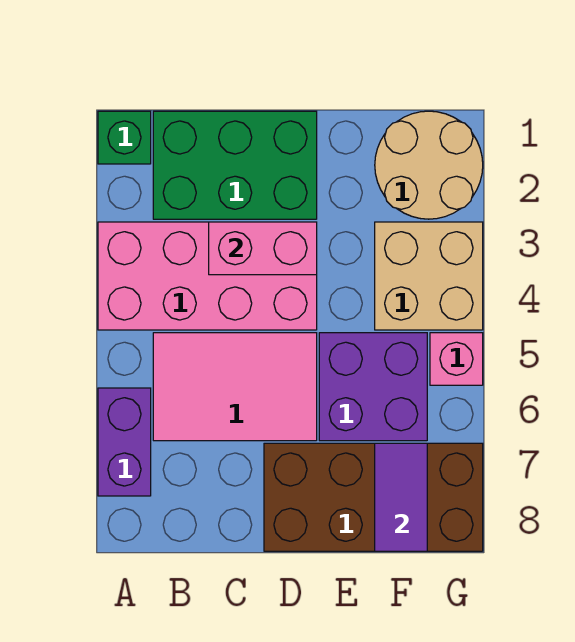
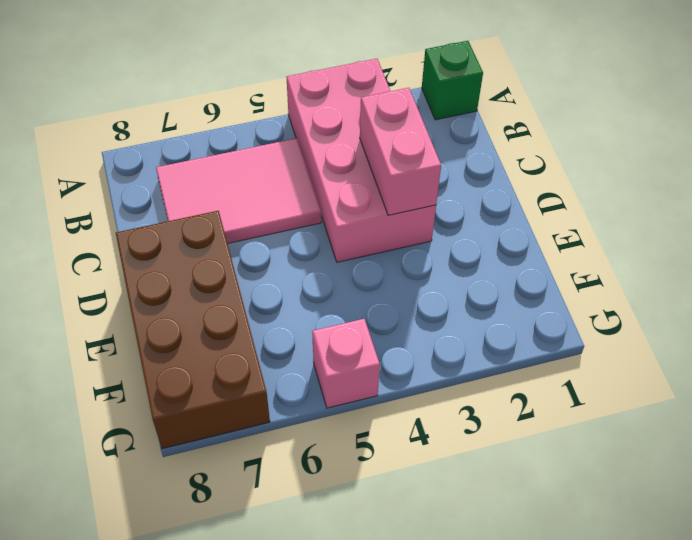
pink 2x3 tile [156,138,321,243] -> pink 2x3 tile turned to [153,333,317,441]
none -> purple 1x2 brick [98,388,151,496]
none -> green 2x3 brick [153,111,317,219]
none -> purple 2x2 brick [319,333,427,441]

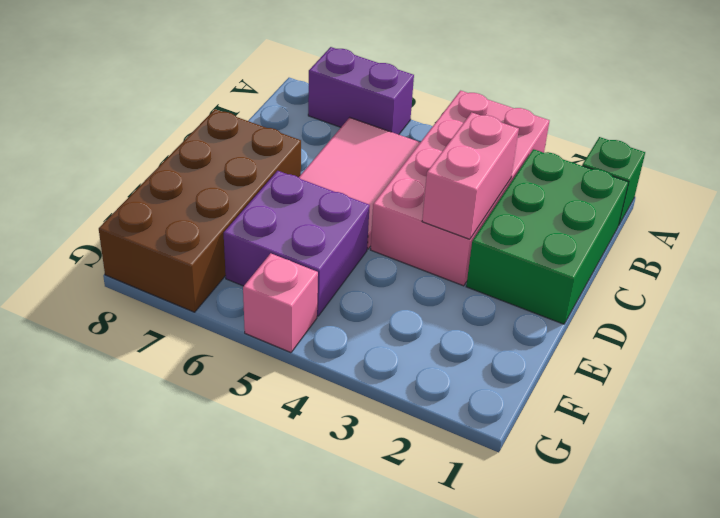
none -> tan 2x2 round brick [375,111,483,219]
none -> tan 2x2 brick [375,222,483,330]
none -> purple 1x2 tile [375,443,427,551]

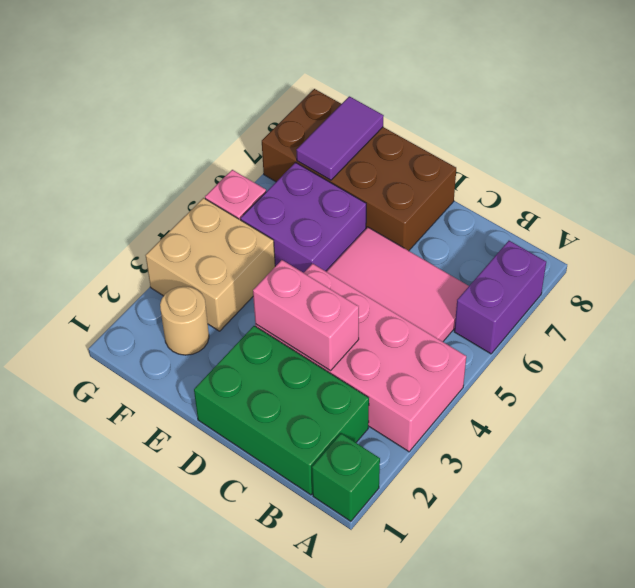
tan 1x1 round brick [160,286,209,355] -> tan 2x2 round brick [375,111,483,219]

